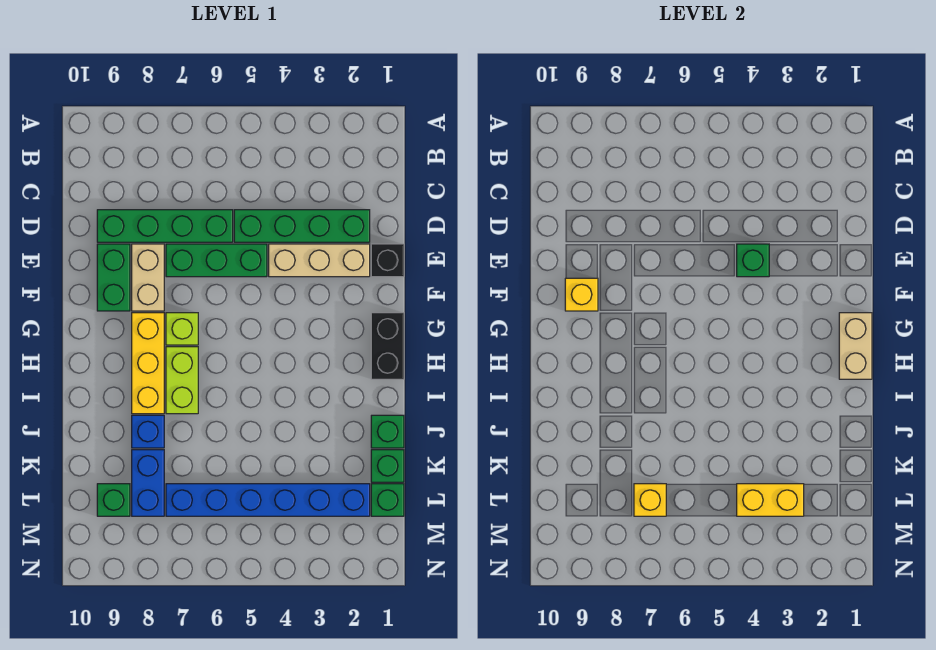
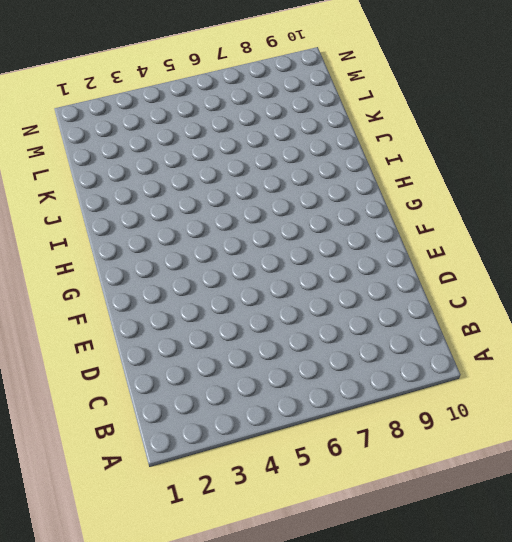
none -> green 1x4 brick [234,210,370,242]
none -> green 1x4 brick [97,210,233,242]
none -> black 1x1 brick [371,244,404,277]

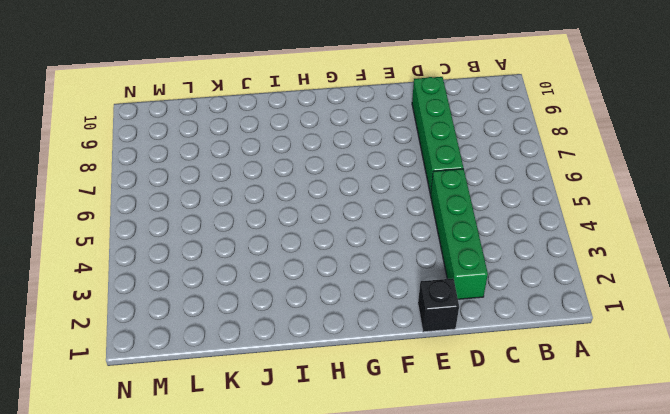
none -> tan 1x3 brick [269,244,370,277]
none -> green 1x3 brick [166,244,267,277]
none -> tan 1x2 brick [132,244,164,311]

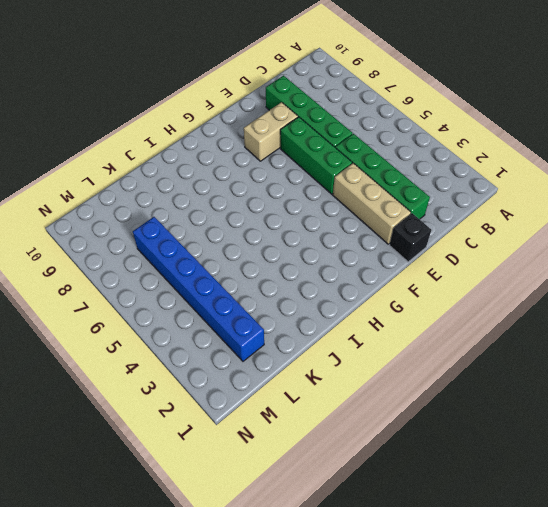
none -> green 1x2 brick [97,244,130,311]
none -> black 1x2 brick [371,313,404,379]
none -> lime 1x1 brick [166,313,198,345]

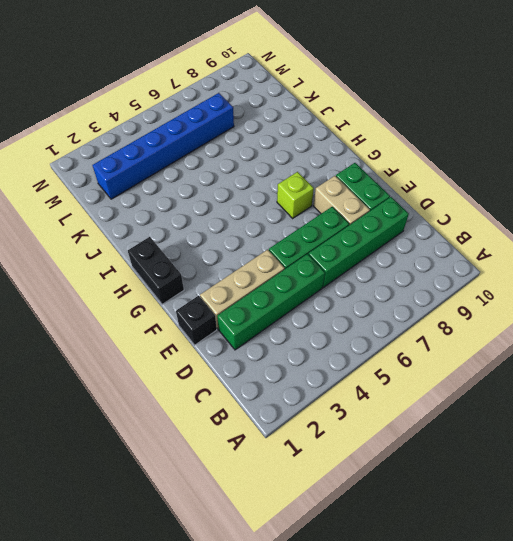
none -> yellow 1x3 brick [132,313,164,414]
none -> lime 1x2 brick [166,347,198,414]
none -> green 1x1 brick [371,415,404,448]

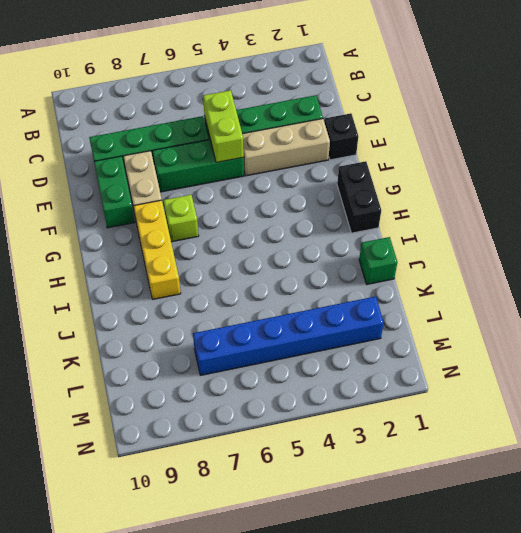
lime 1x2 brick [203,90,244,162] -> lime 1x2 brick moved to [166,347,198,414]
none -> blue 1x1 brick [132,415,164,448]
none -> green 1x1 brick [371,450,404,482]
none -> blue 1x2 brick [132,450,164,516]

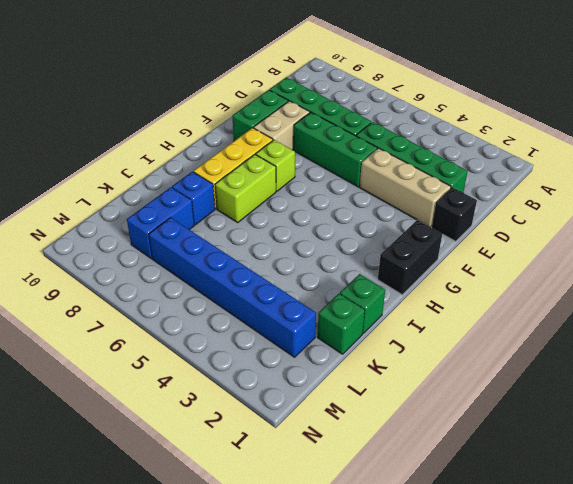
none -> green 1x1 brick [371,484,404,516]
none -> green 1x1 brick [97,484,130,516]
none -> green 1x1 brick [737,244,769,277]

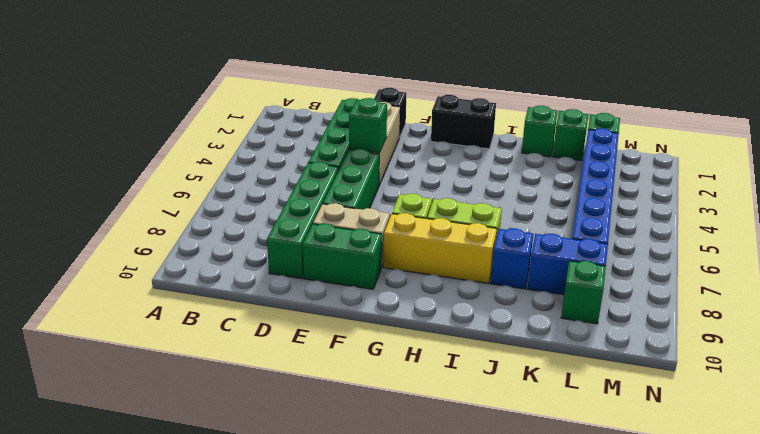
none -> yellow 1x1 brick [565,278,598,311]
none -> tan 1x2 brick [839,313,872,379]
none -> yellow 1x2 brick [737,484,804,516]

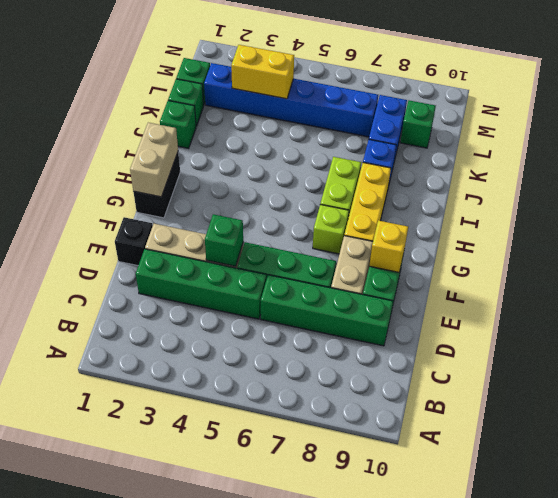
none -> yellow 1x1 brick [634,484,666,516]

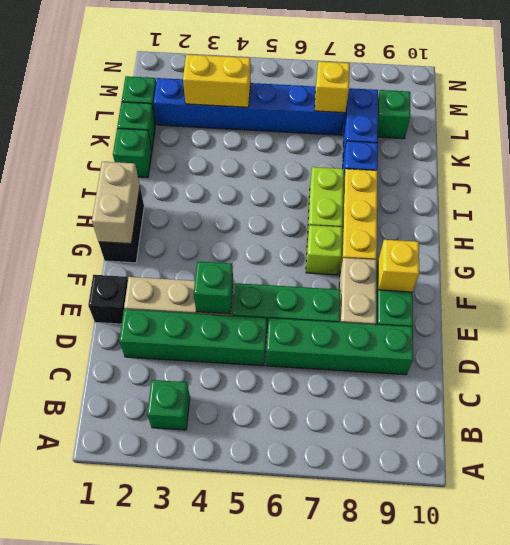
green 1x1 brick [147,380,190,430] -> none

